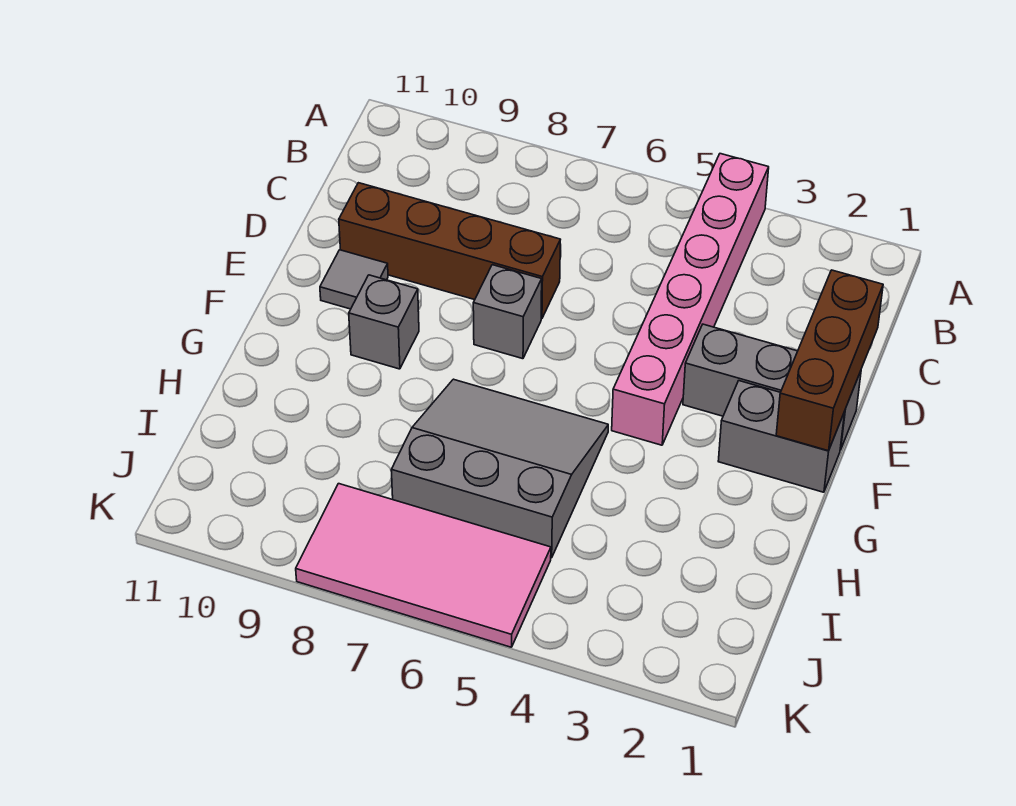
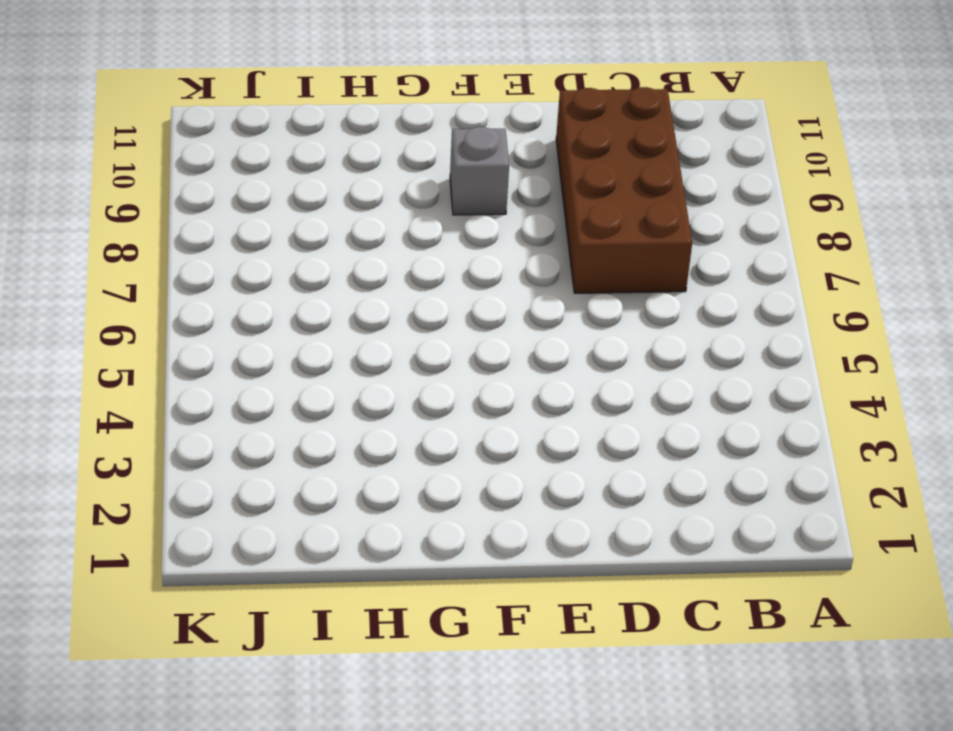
brown 2x4 brick [556,87,692,293] -> brown 1x4 brick [339,183,560,319]
none -> pink 1x6 brick [612,154,769,445]
none -> grey 1x3 brick [683,324,861,450]

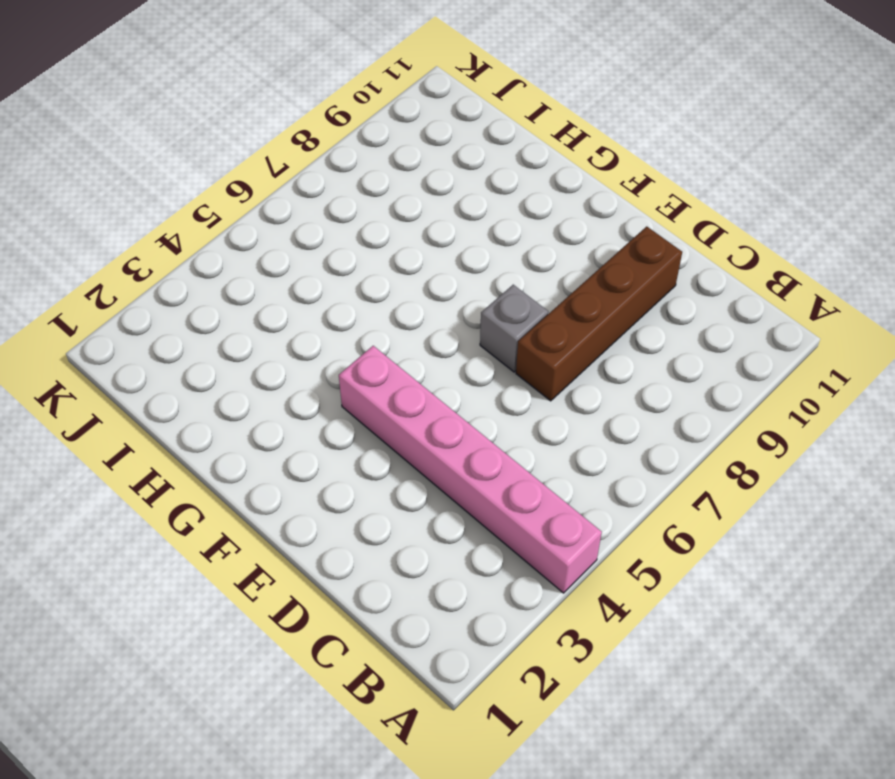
none -> grey 1x3 brick [683,324,861,450]
none -> grey 1x1 tile [320,250,388,309]

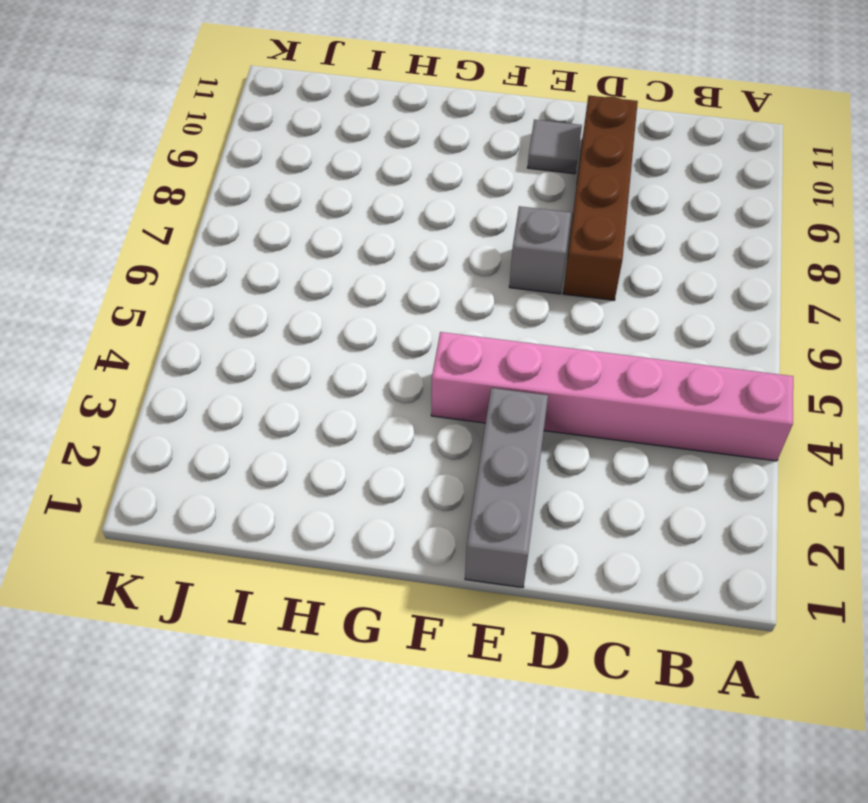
none -> grey 1x2 brick [718,381,845,492]
none -> grey 1x1 brick [349,275,419,369]

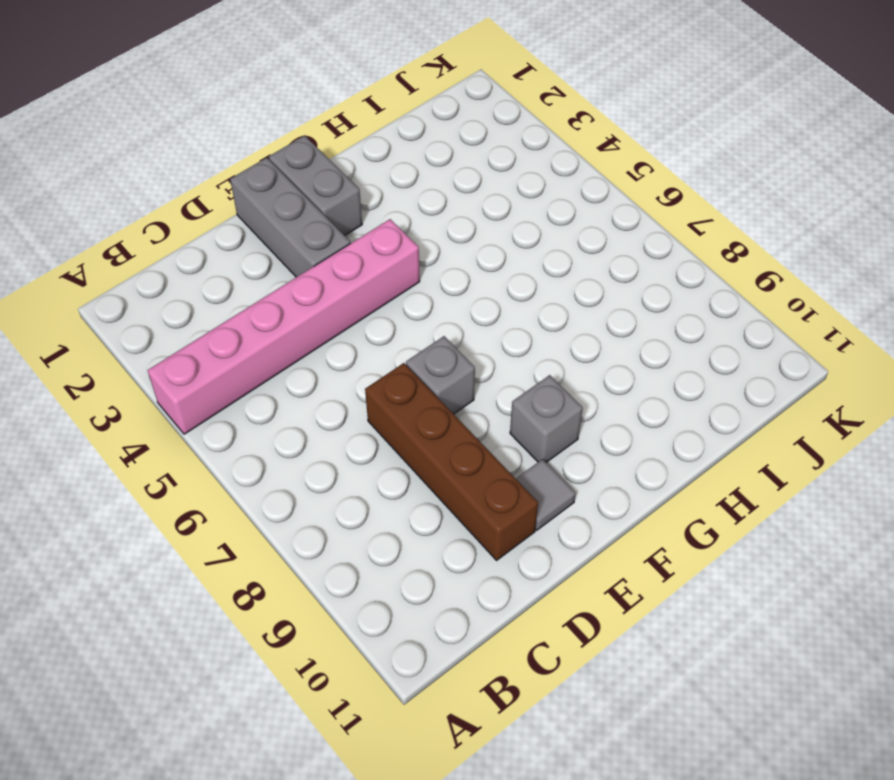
none -> grey 3x3 slope [391,379,608,558]
none -> pink 2x4 tile [296,484,551,647]

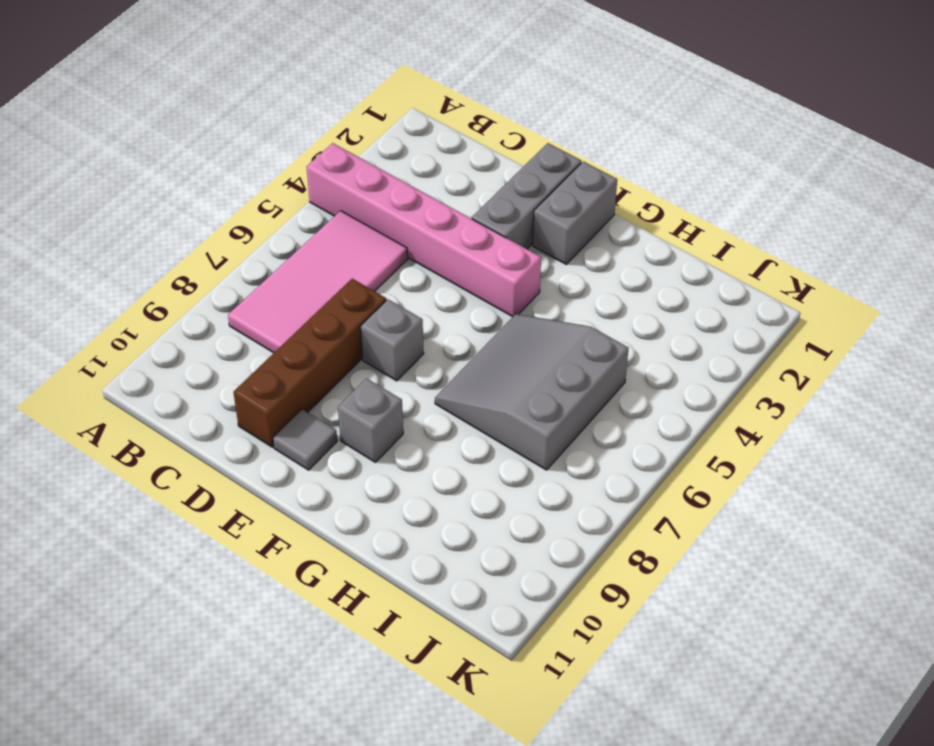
pink 2x4 tile [228,211,408,353] -> pink 2x4 tile moved to [296,484,551,647]
none -> brown 1x3 brick [776,270,883,451]

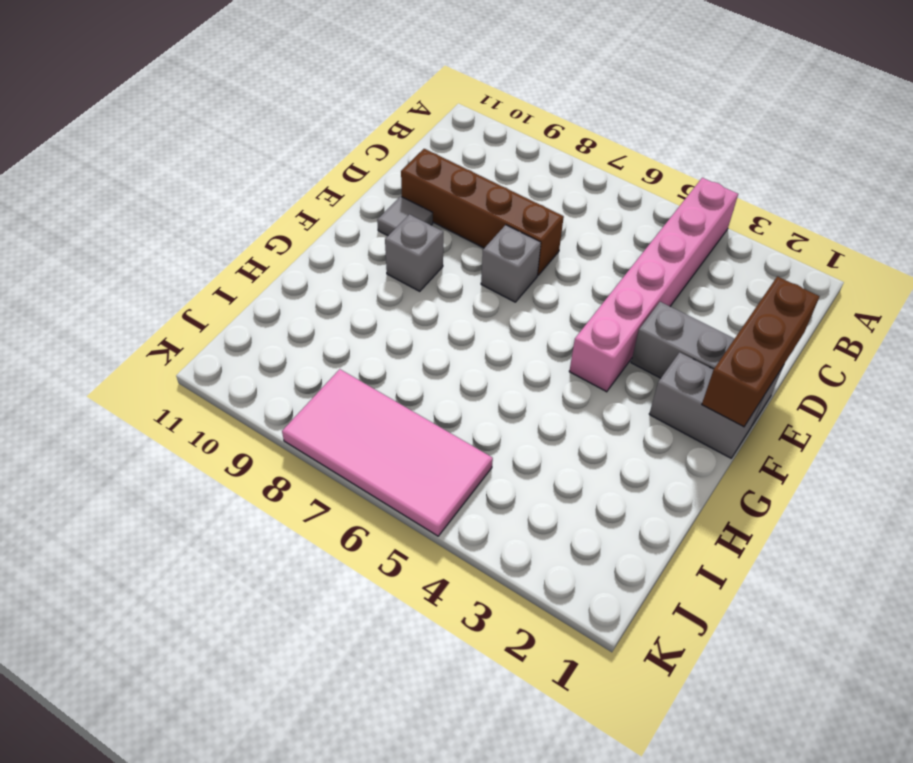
none -> grey 3x3 slope [391,379,608,558]

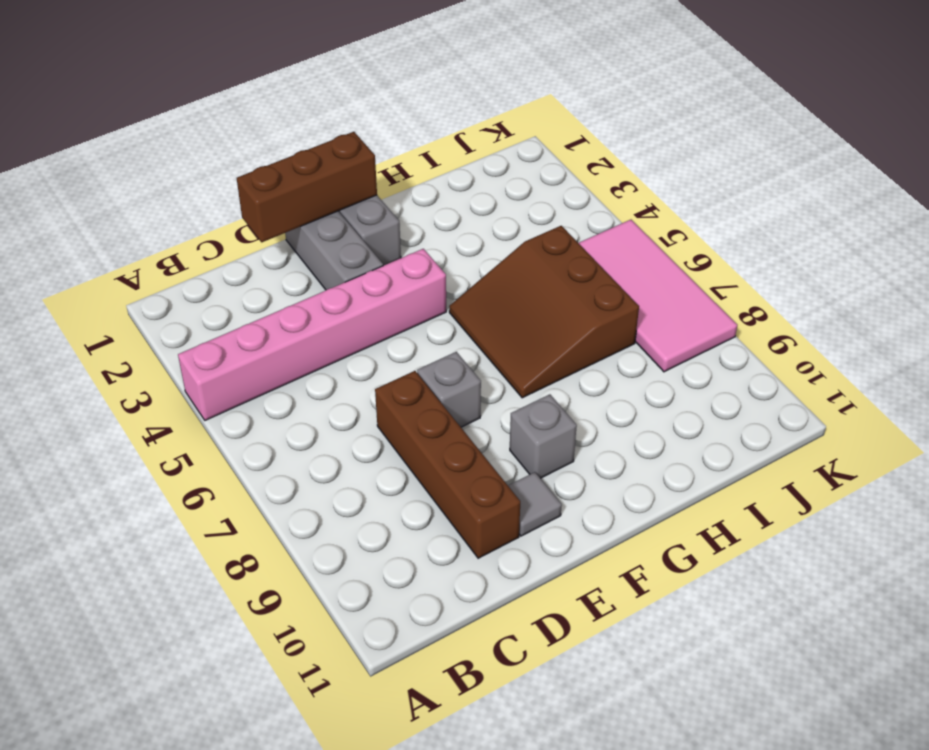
brown 3x3 slope [449,226,639,398] -> grey 3x3 slope [391,379,608,558]

